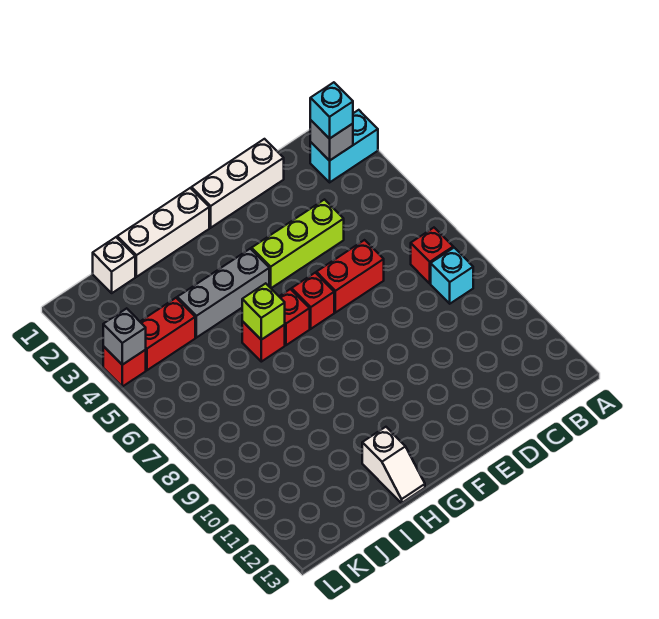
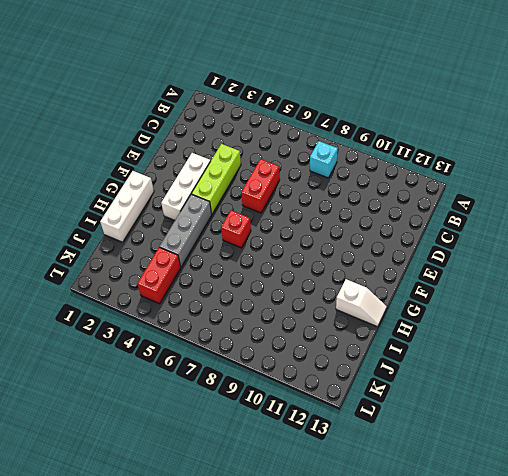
white 1x3 brick [161,153,211,220] -> white 1x3 brick moved to [192,139,284,228]
none -> cyan 1x2 brick [310,110,378,182]
none -> red 1x1 brick [411,228,453,283]
none -> red 1x1 brick [292,273,334,329]

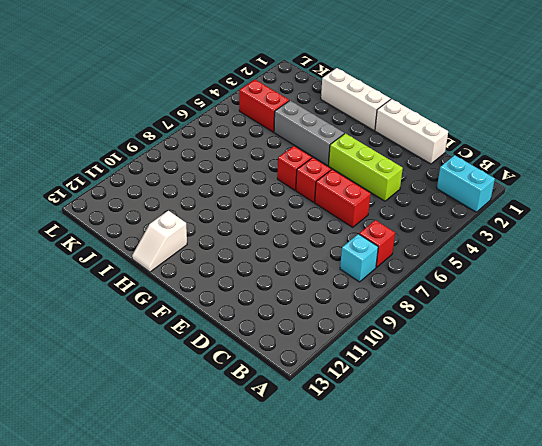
none -> red 1x1 brick [242,321,285,362]
none -> white 1x1 brick [93,237,135,293]
none -> red 1x1 brick [103,346,146,387]

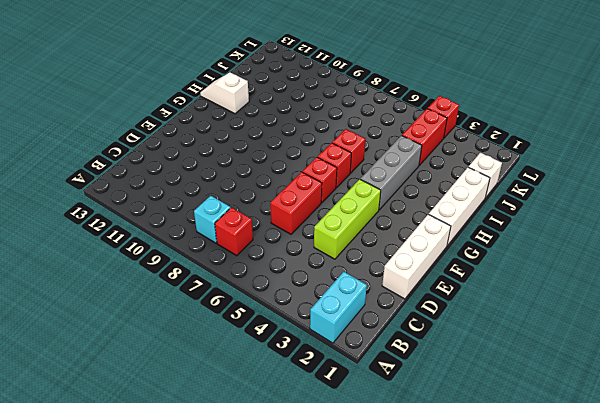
none -> grey 1x1 brick [310,120,353,161]
none -> lime 1x1 brick [242,283,285,340]
none -> grey 1x1 brick [103,308,146,365]

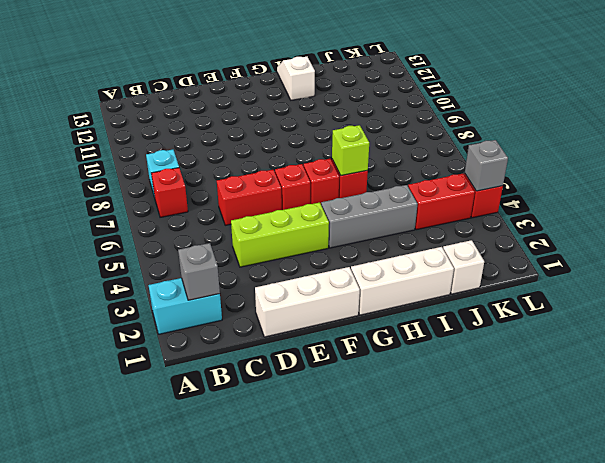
none -> cyan 1x1 brick [310,82,353,139]

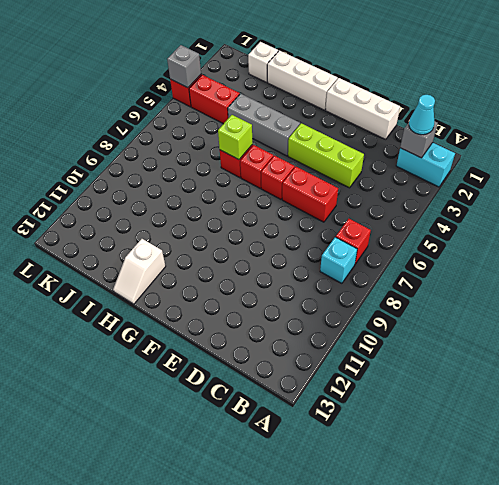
cyan 1x1 cone [409,95,435,135] -> cyan 1x1 brick [310,82,353,139]

